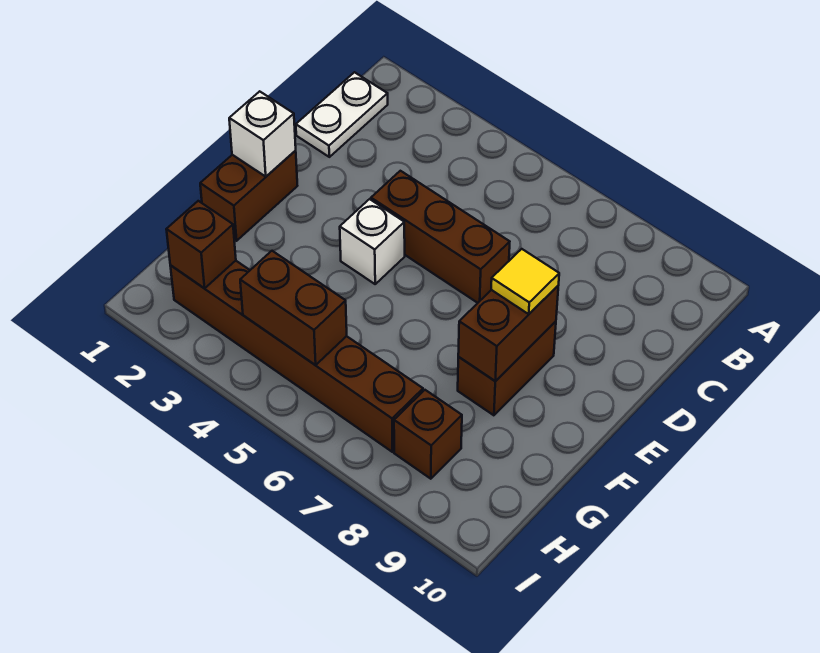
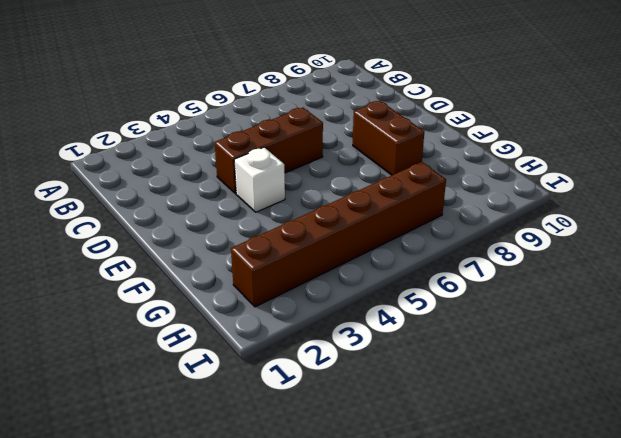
none -> white 1x2 plate [296,72,388,157]
none -> brown 1x2 brick [200,151,297,241]
none -> brown 1x1 brick [394,390,462,479]

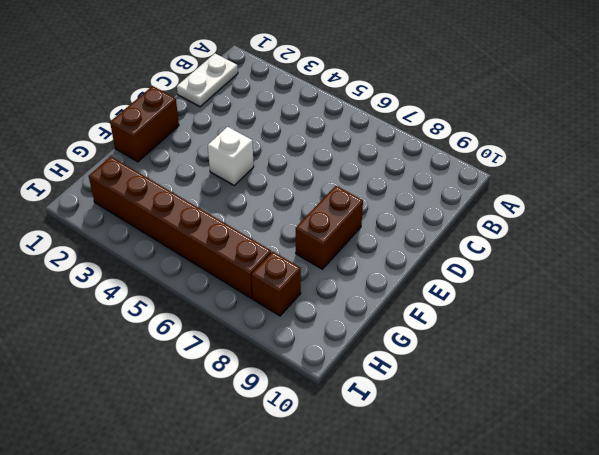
none -> brown 1x3 brick [371,171,510,303]
none -> white 1x1 brick [229,91,296,177]
none -> brown 1x2 brick [458,286,558,381]

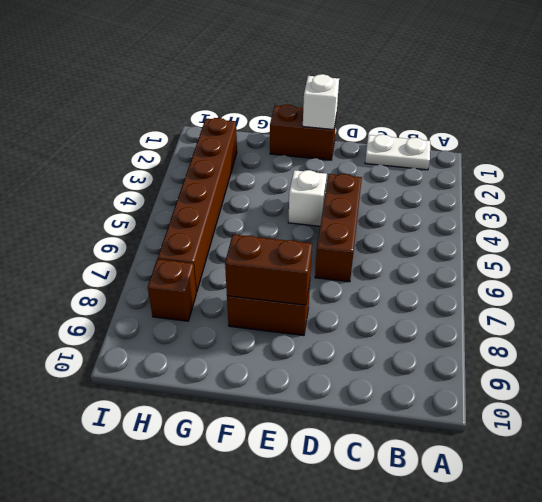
none -> brown 1x1 brick [166,201,236,288]
none -> brown 1x2 brick [240,251,347,365]
none -> yellow 1x1 tile [491,249,559,314]

